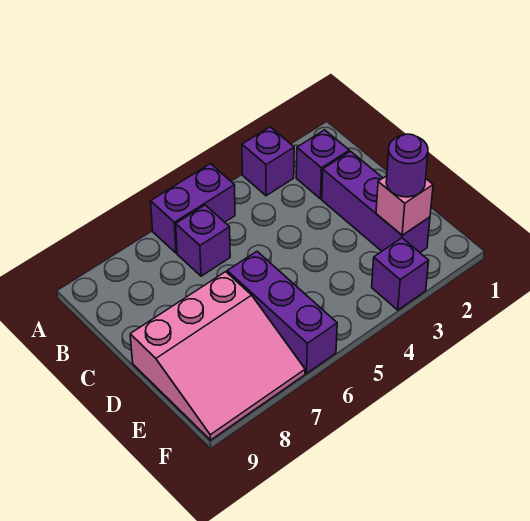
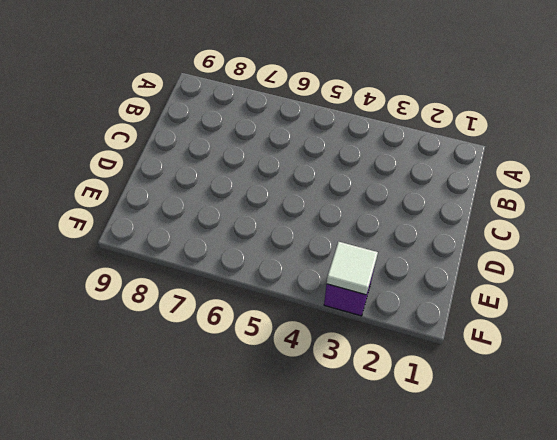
white 1x1 tile [327,242,378,295] -> none
none -> purple 1x1 brick [242,127,294,196]
none -> purple 1x2 brick [151,164,235,253]

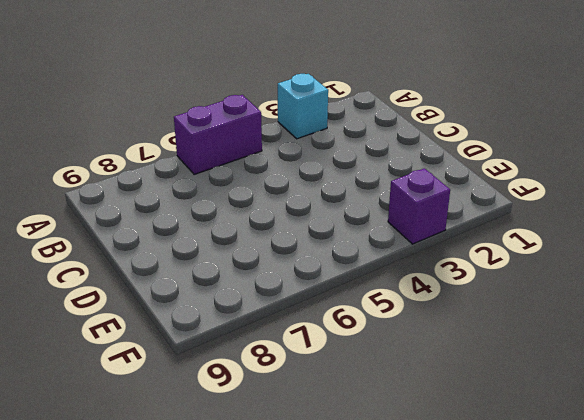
cyan 1x1 brick [278,74,328,139] -> purple 1x1 brick [242,127,294,196]
none -> purple 1x1 brick [296,130,349,199]
none -> purple 1x1 brick [176,205,230,276]

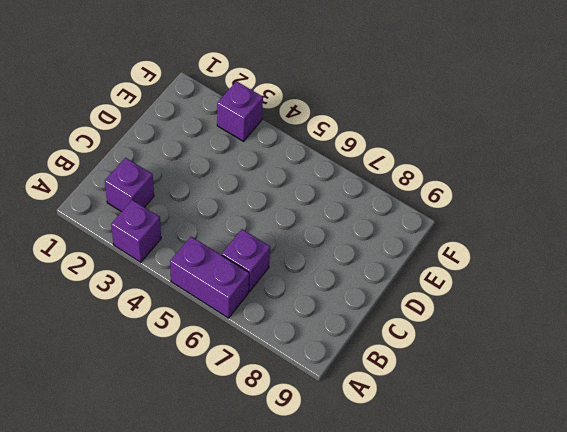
none -> purple 1x3 brick [322,151,430,252]
none -> purple 1x3 brick [227,251,337,373]

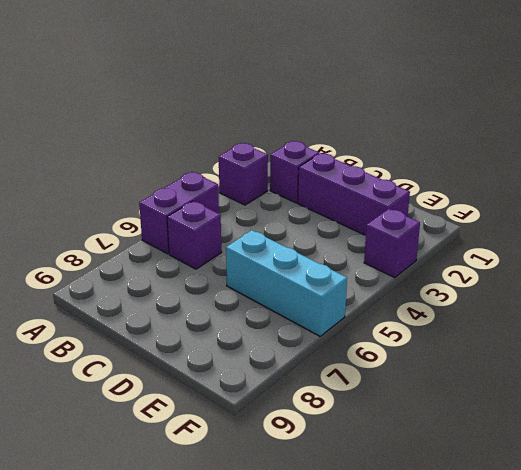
cyan 1x3 brick [226,230,347,336] -> purple 1x3 brick [227,251,337,373]
none -> pink 3x3 slope [130,272,305,440]
none -> pink 1x1 brick [376,176,433,235]

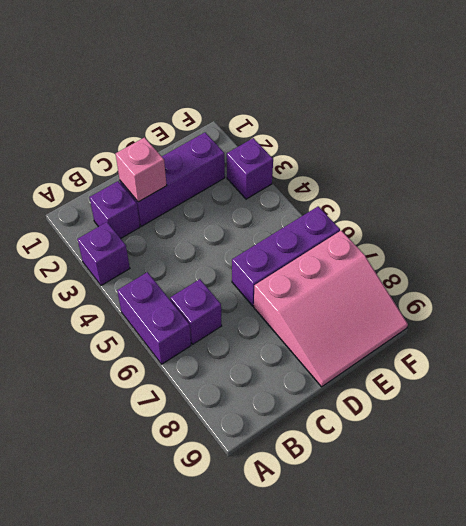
pink 1x1 brick [116,137,167,202] -> pink 1x1 brick moved to [376,176,433,235]
pink 3x3 slope [254,231,408,387] -> pink 3x3 slope turned to [130,272,305,440]
none -> purple 1x1 round brick [386,134,428,197]

